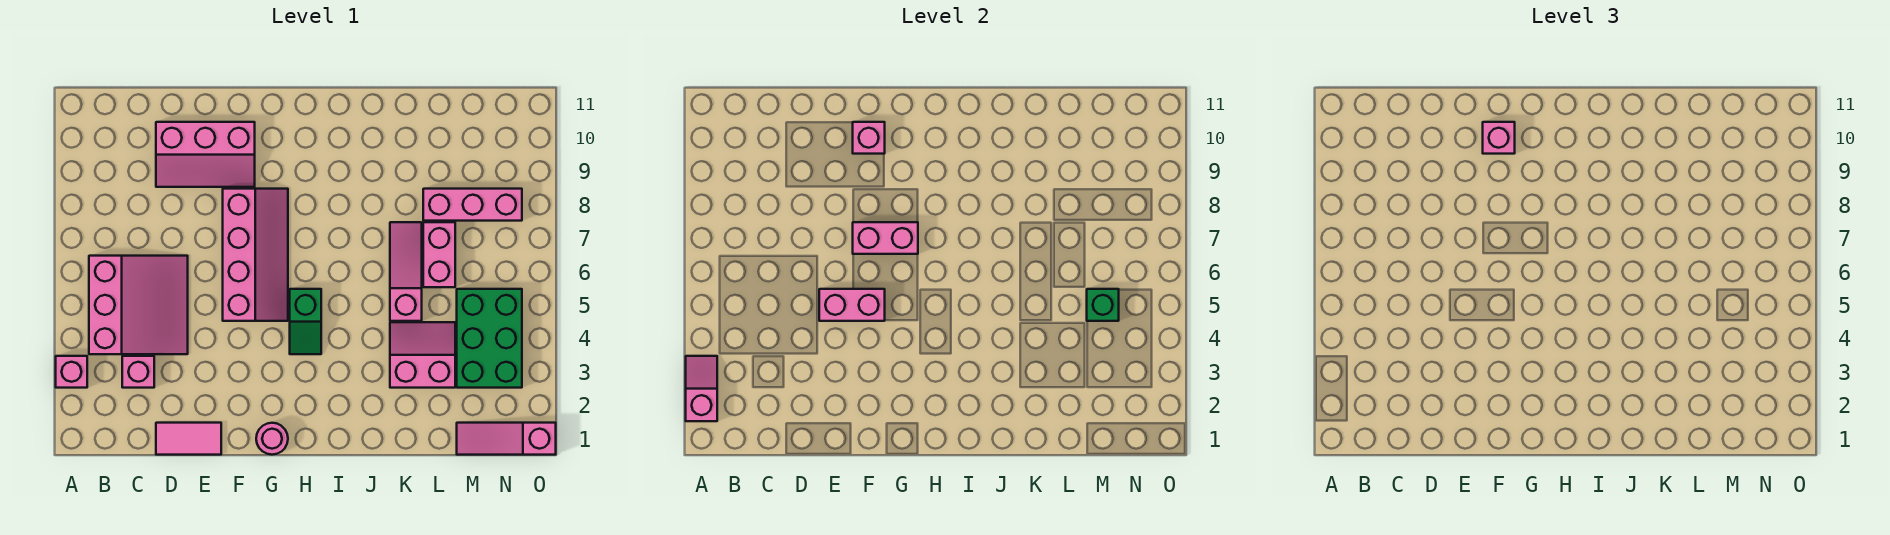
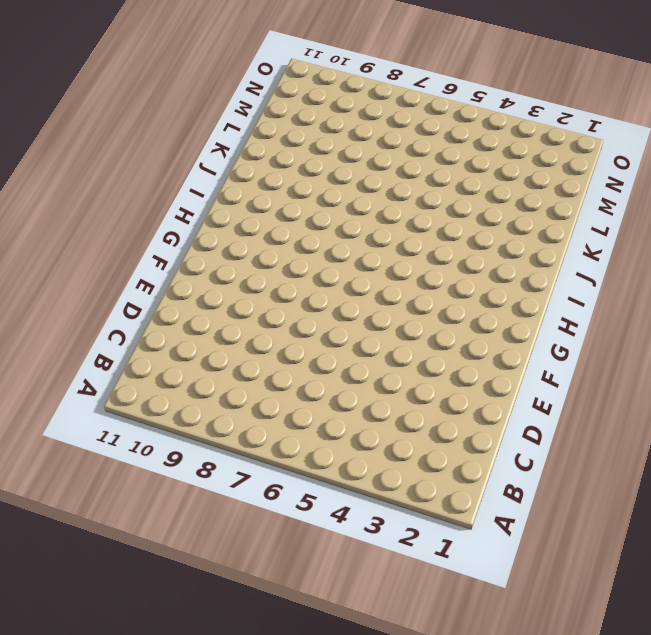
none -> pink 1x1 brick [56,356,87,388]
none -> pink 3x3 slope [89,256,188,354]
none -> pink 1x1 brick [122,356,154,388]

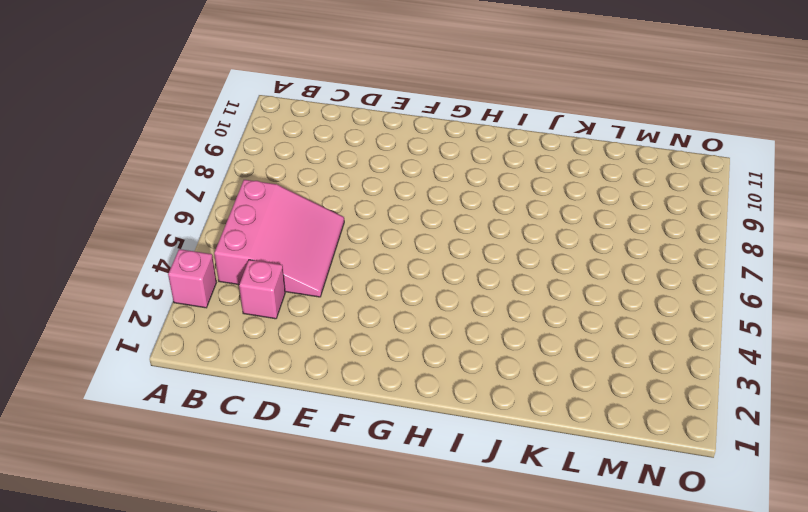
none -> pink 1x2 tile [156,423,221,455]
none -> pink 2x3 slope [156,122,255,187]
none -> pink 2x4 slope [223,189,288,321]

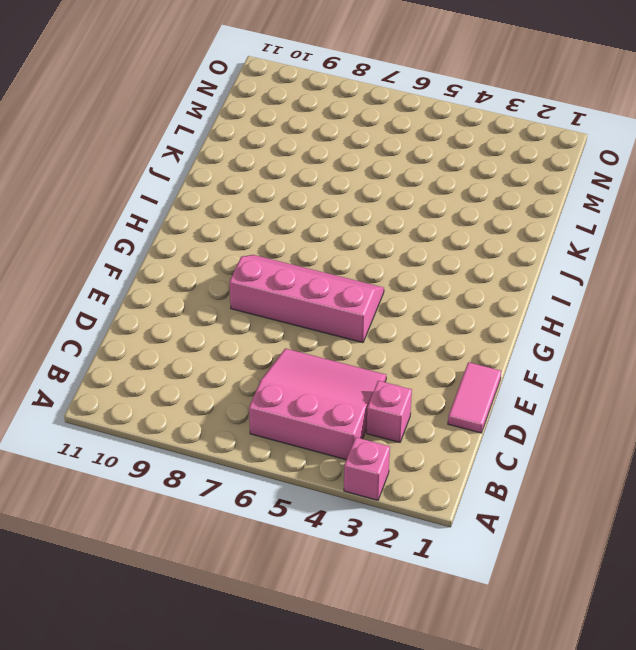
none -> pink 2x3 slope [156,122,255,187]
none -> pink 1x1 round brick [256,423,288,455]
none -> green 1x2 slope [290,289,321,354]

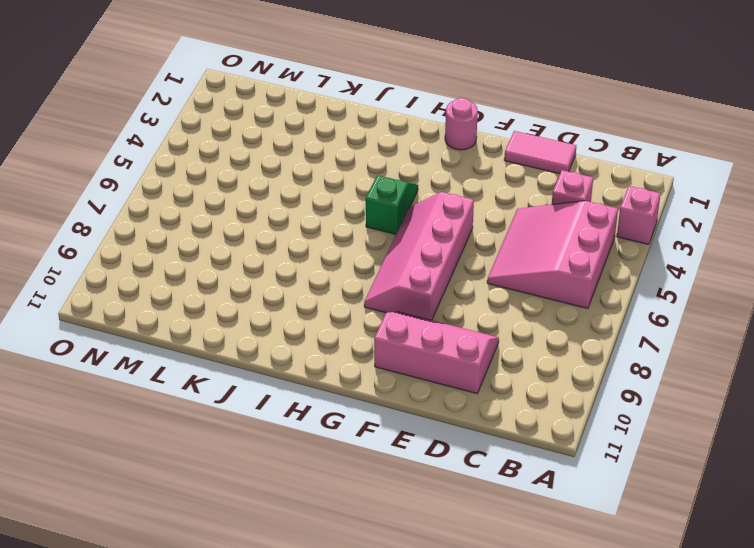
none -> pink 2x2 slope [390,322,455,388]
none -> pink 1x3 slope [390,222,422,321]
none -> pink 1x2 brick [423,222,455,287]

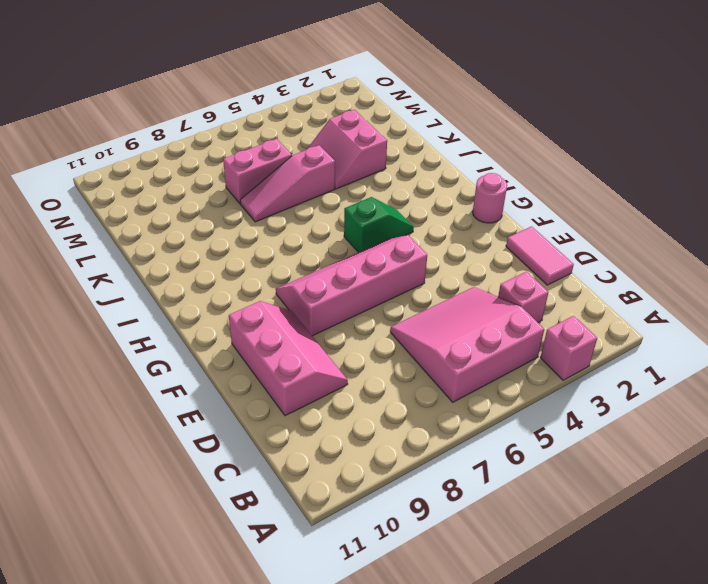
none -> pink 1x3 brick [423,189,522,221]
none -> pink 1x3 slope [457,423,556,455]
none -> green 2x3 brick [457,289,522,388]

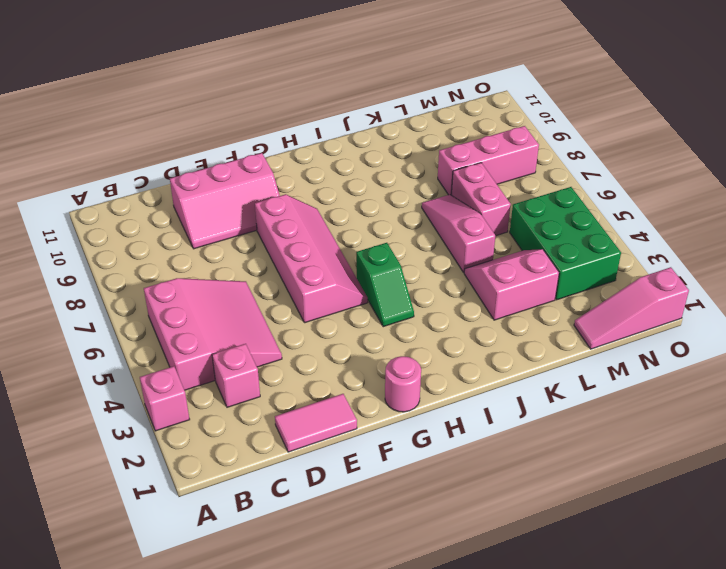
none -> pink 1x2 slope [686,356,717,421]
none -> pink 1x2 brick [819,289,885,321]
none -> pink 1x2 brick [853,222,918,254]

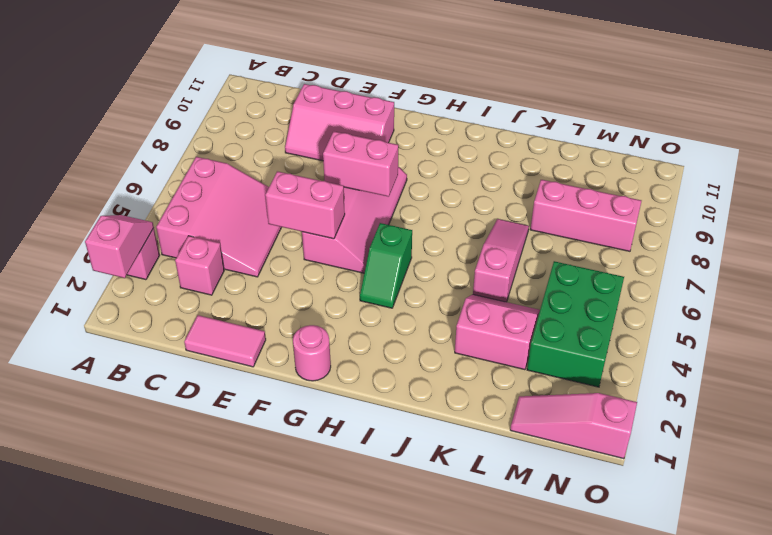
none -> pink 1x2 brick [423,222,455,287]
none -> pink 1x1 brick [853,122,885,154]
none -> green 1x1 brick [1087,289,1119,321]

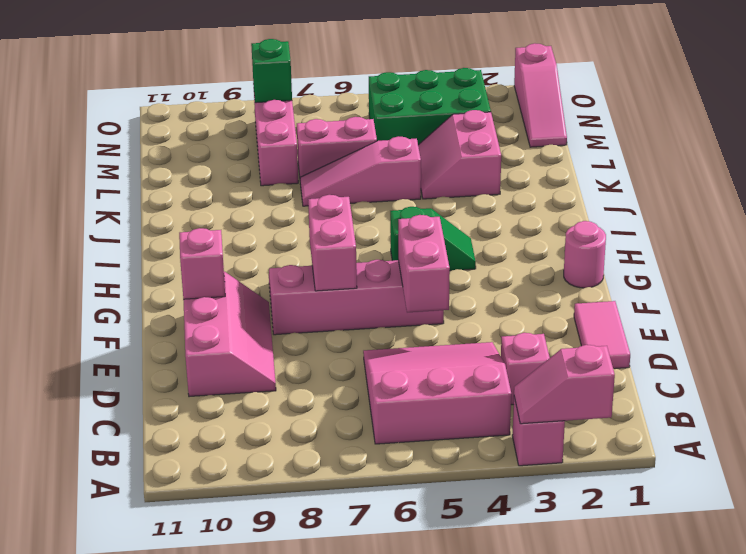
green 1x1 brick [251,39,292,103] -> green 1x1 brick moved to [1087,289,1119,321]
none -> pink 1x1 brick [1483,122,1515,154]

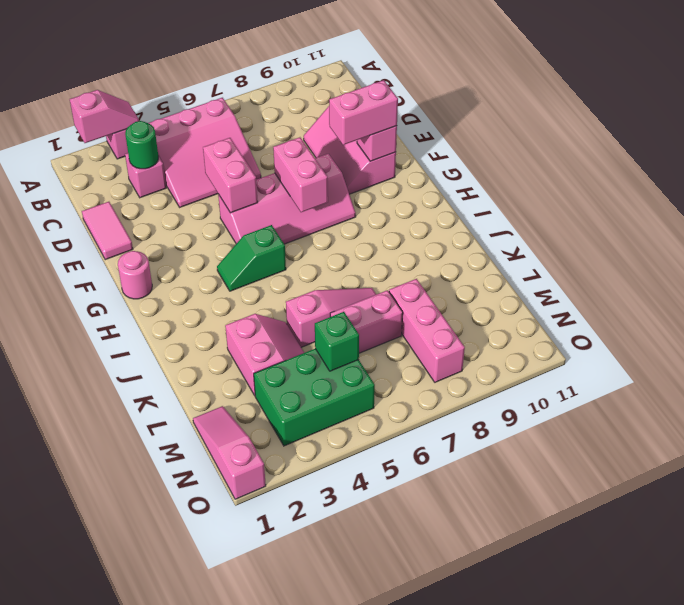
green 1x1 round brick [125,121,158,169] -> none
pink 1x2 brick [329,80,398,145] -> pink 1x1 brick [1483,122,1515,154]

